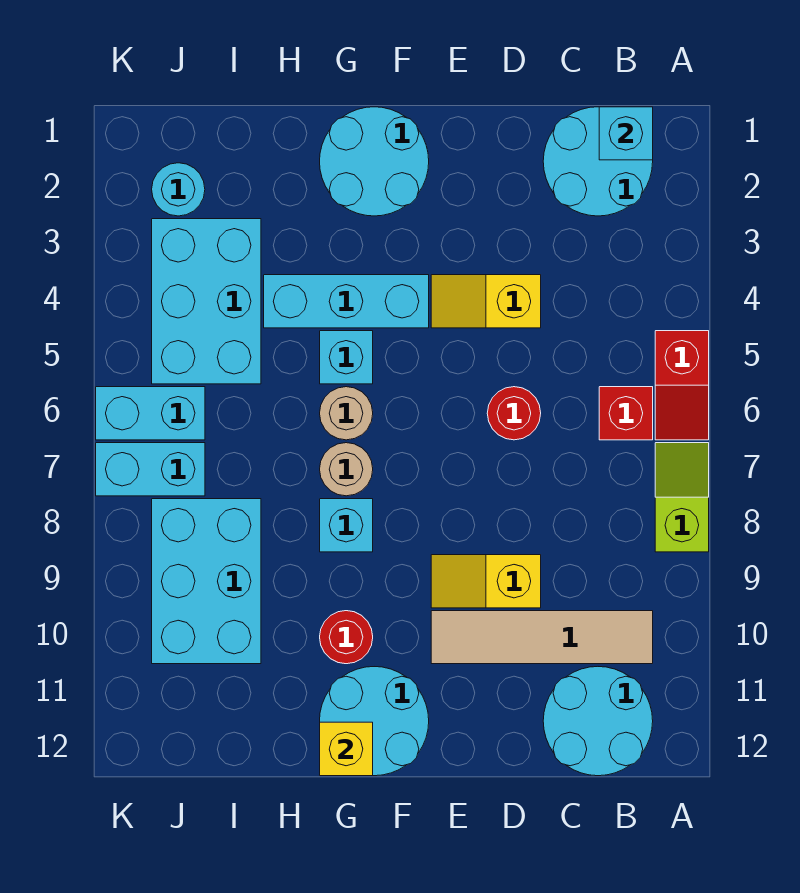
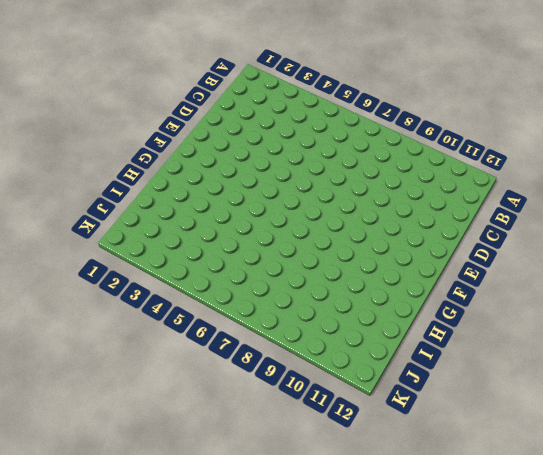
none -> red 1x2 slope [655,331,709,440]
none -> lime 1x2 slope [655,443,709,552]
none -> cyan 2x2 round brick [543,107,653,216]

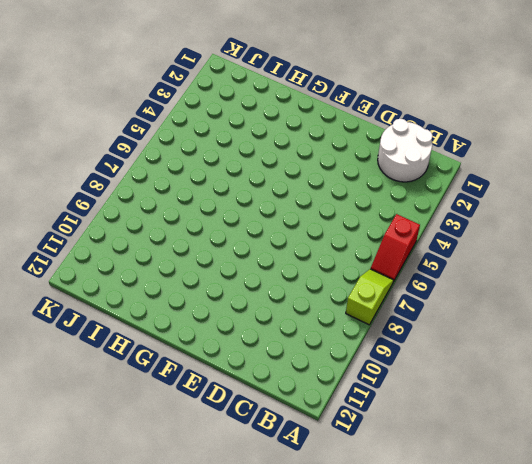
white 2x2 round brick [378,119,433,182] -> cyan 2x2 round brick [543,107,653,216]
none -> red 1x1 brick [599,387,653,440]
none -> tan 1x4 tile [431,611,653,664]
none -> cyan 2x2 round brick [543,667,653,776]

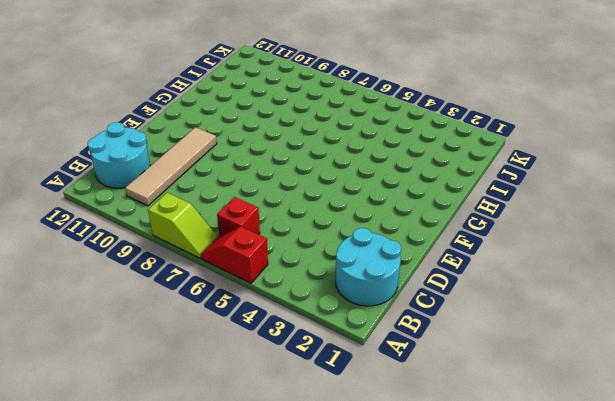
none -> yellow 1x2 slope [431,275,541,328]
none -> red 1x1 round brick [487,387,541,440]
none -> yellow 1x2 slope [431,555,541,608]

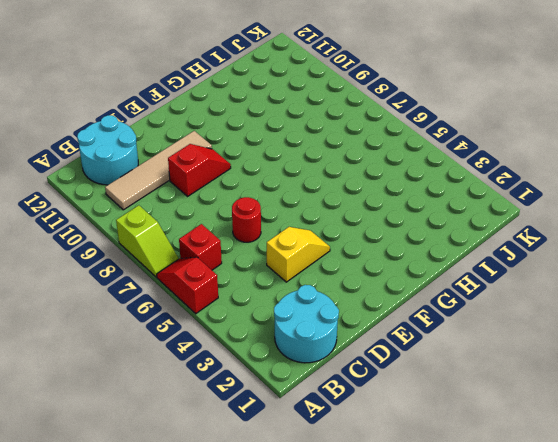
red 1x2 slope [168,144,231,196] -> yellow 1x2 slope [431,555,541,608]
none -> cyan 2x2 round brick [320,107,429,216]
none -> cyan 1x3 brick [264,275,429,328]
none -> cyan 2x2 round brick [320,667,429,776]

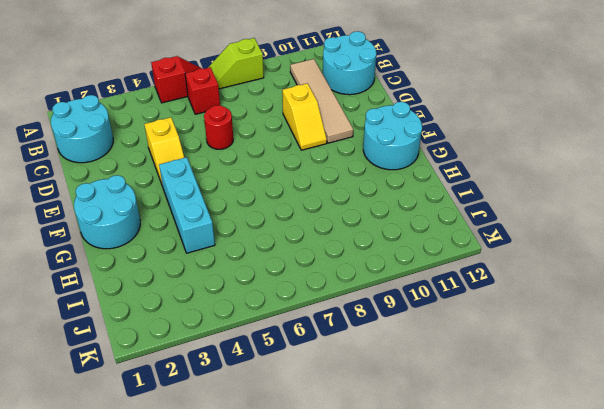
none -> cyan 1x1 brick [320,331,373,384]
none -> tan 1x1 round brick [320,387,373,440]
none -> tan 1x1 round brick [320,443,373,496]

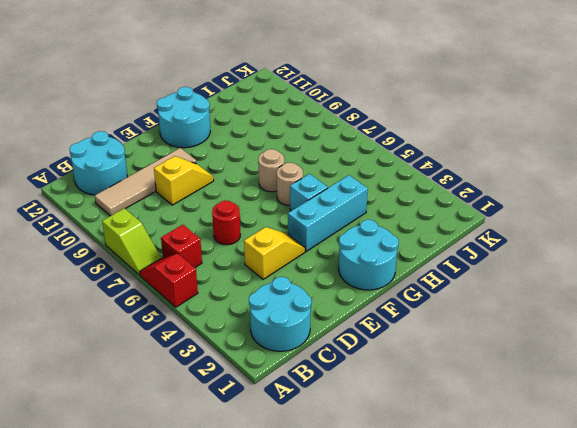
none -> cyan 1x1 brick [320,499,373,552]
none -> red 1x1 round brick [320,611,373,664]
none -> cyan 2x3 brick [152,219,261,384]

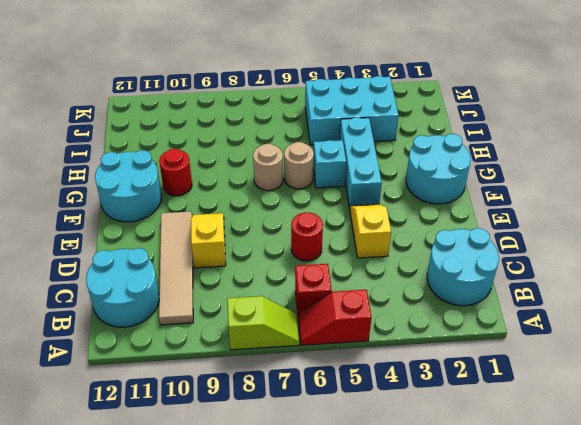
none -> cyan 1x1 brick [320,499,373,552]
none -> cyan 2x3 brick [152,499,261,664]
none -> cyan 1x1 round brick [152,163,205,216]

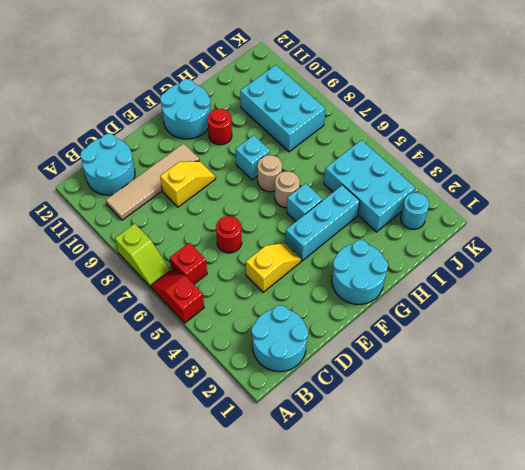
none -> cyan 1x2 brick [96,387,205,440]
none -> cyan 1x2 brick [96,443,205,496]
none -> cyan 1x1 brick [599,107,653,160]

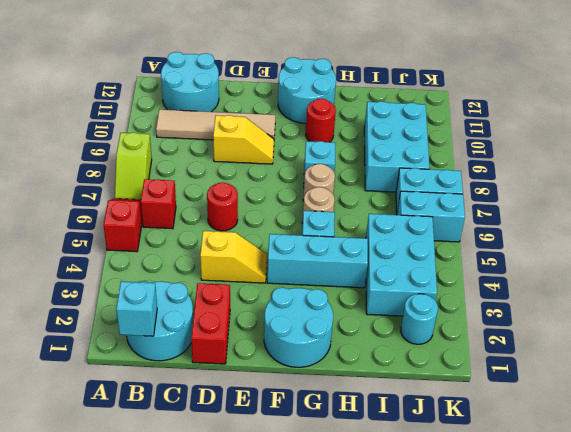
red 1x2 brick [191,283,230,364] -> none
none -> yellow 1x1 brick [320,722,373,776]

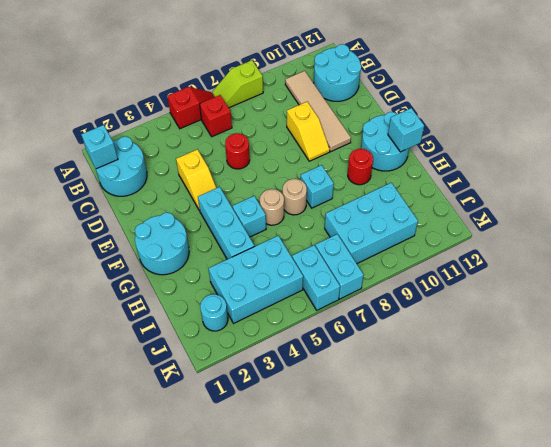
cyan 1x1 brick [388,108,424,152] -> yellow 1x1 brick [320,722,373,776]

